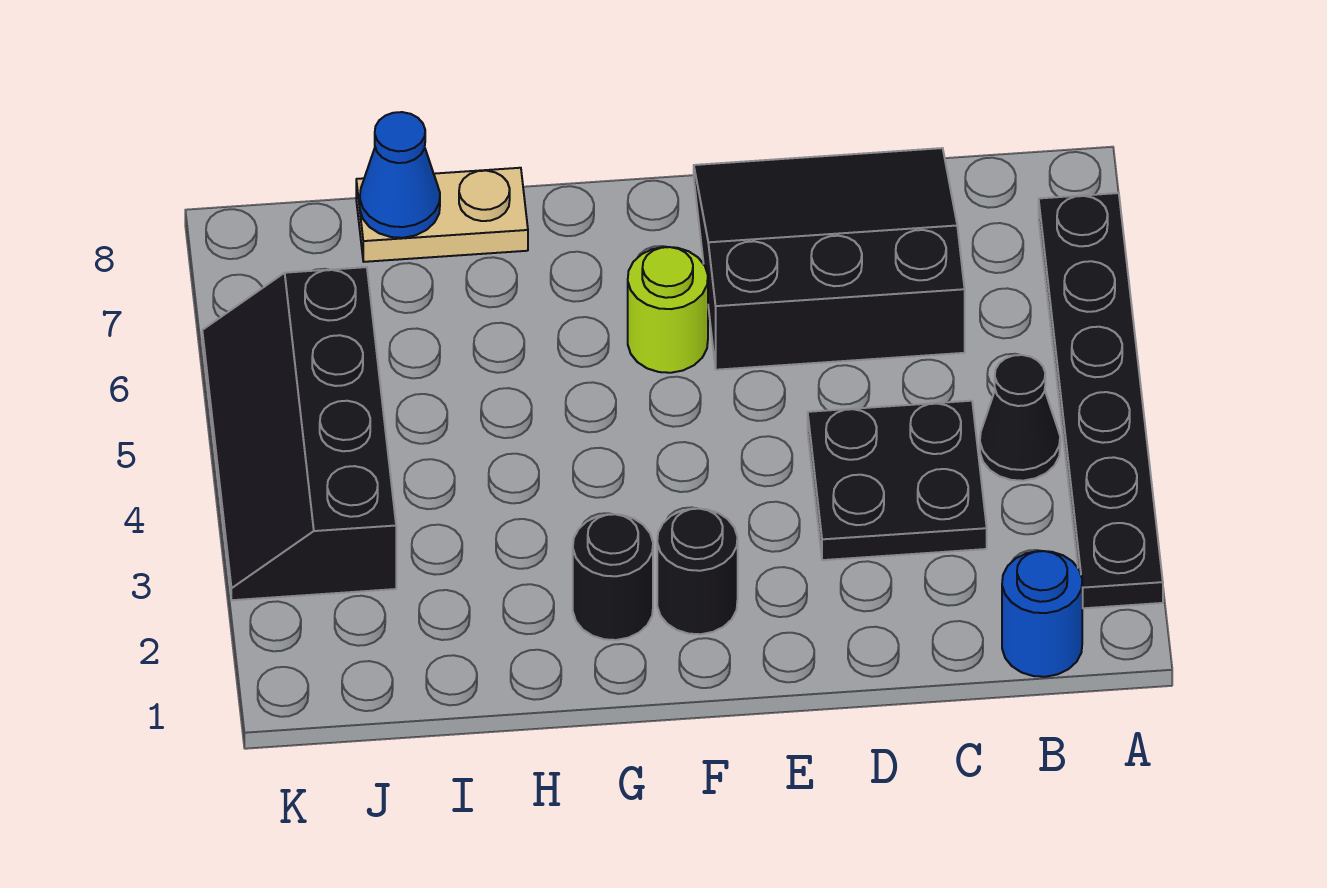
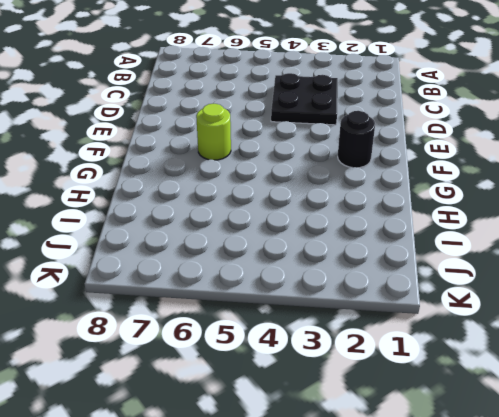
none -> black 1x6 plate [1039,193,1163,608]
none -> blue 1x1 round brick [1002,551,1082,677]

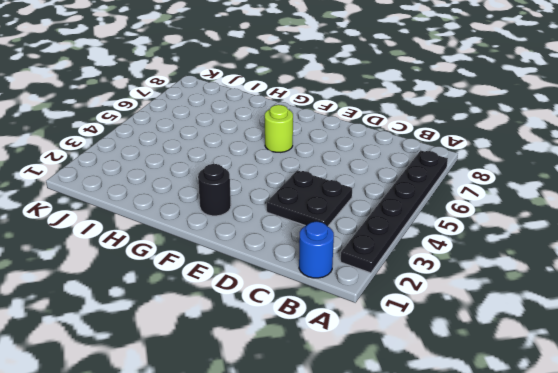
none -> black 1x1 cone [980,355,1060,481]
none -> black 3x3 slope [694,148,965,370]

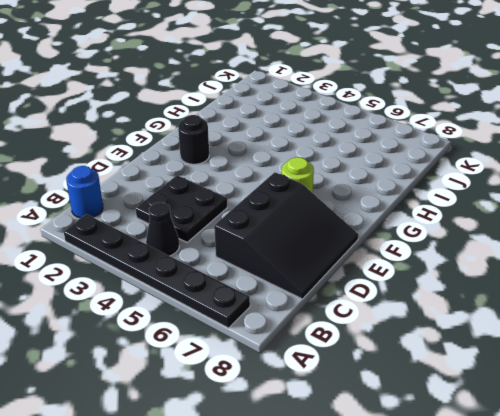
none -> black 1x1 round brick [573,514,653,640]
none -> tan 1x2 plate [356,168,528,262]

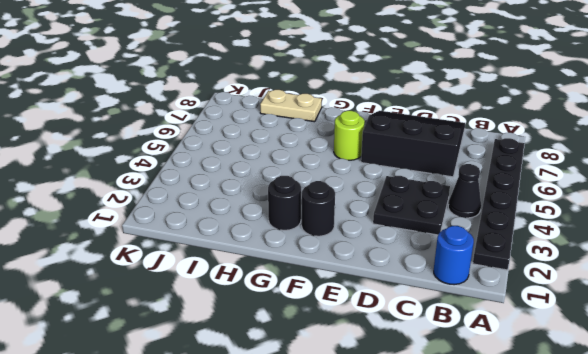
none -> black 2x4 slope [202,267,396,600]
none -> blue 1x1 cone [360,112,440,238]

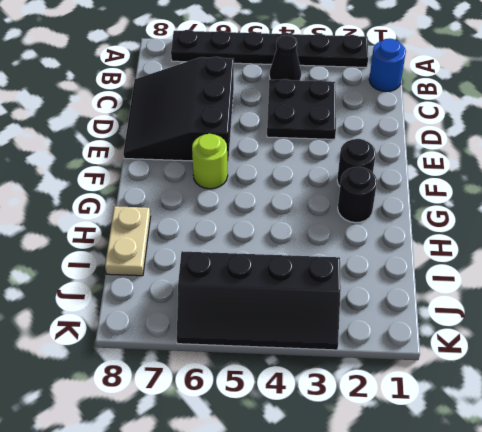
none -> blue 1x1 cone [360,112,440,238]

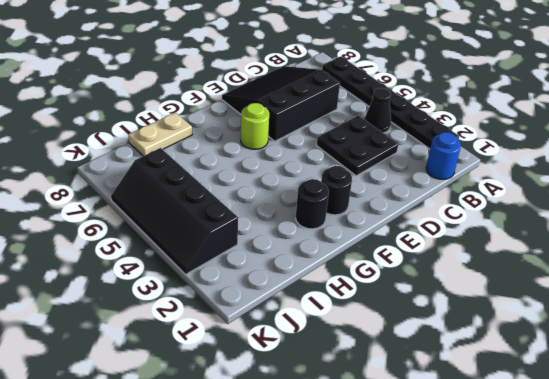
none -> blue 1x1 cone [360,112,440,238]

